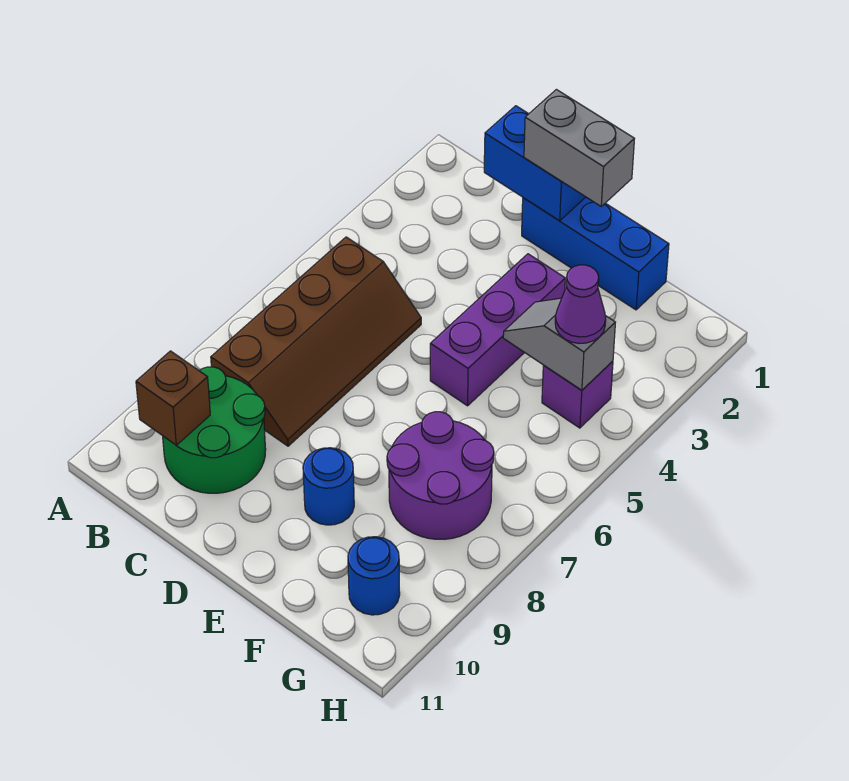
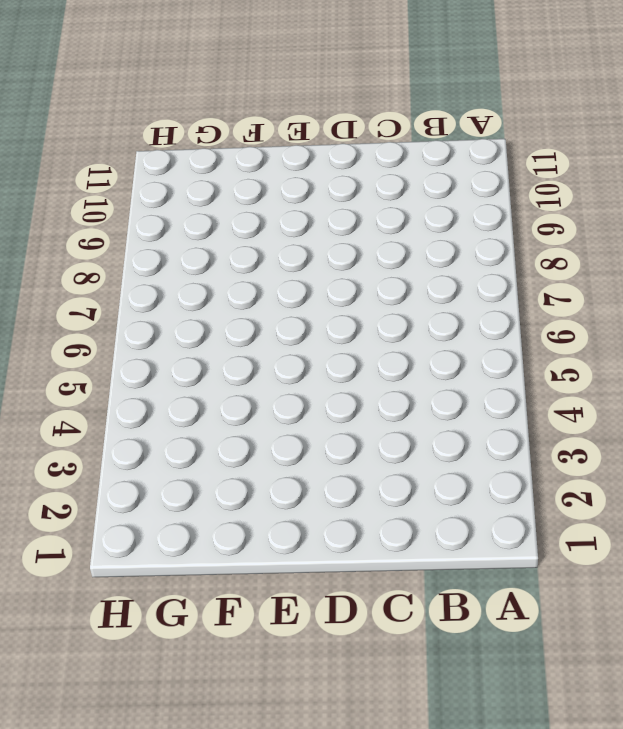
none -> brown 2x4 slope [211,237,421,446]
none -> green 2x2 round brick [163,367,266,493]
none -> blue 1x3 brick [522,197,669,310]

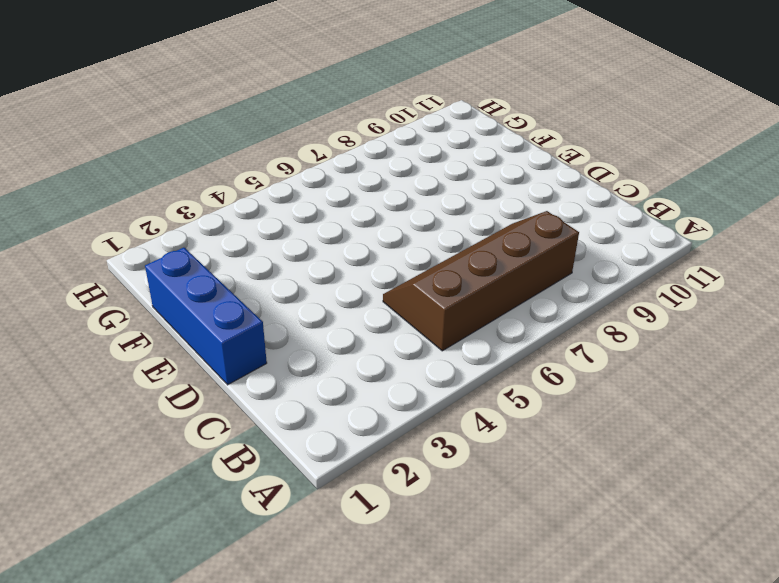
none -> green 2x2 round brick [163,367,266,493]
none -> purple 1x3 brick [430,254,565,406]
none -> blue 1x1 round brick [303,448,354,525]

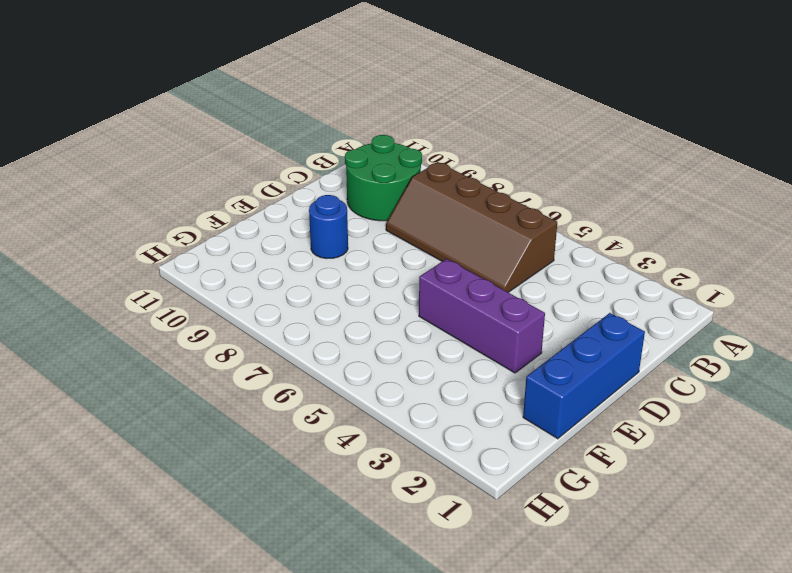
none -> purple 2x2 round brick [387,412,494,539]
none -> purple 1x1 brick [542,361,613,428]
none -> blue 1x1 round brick [348,537,400,615]

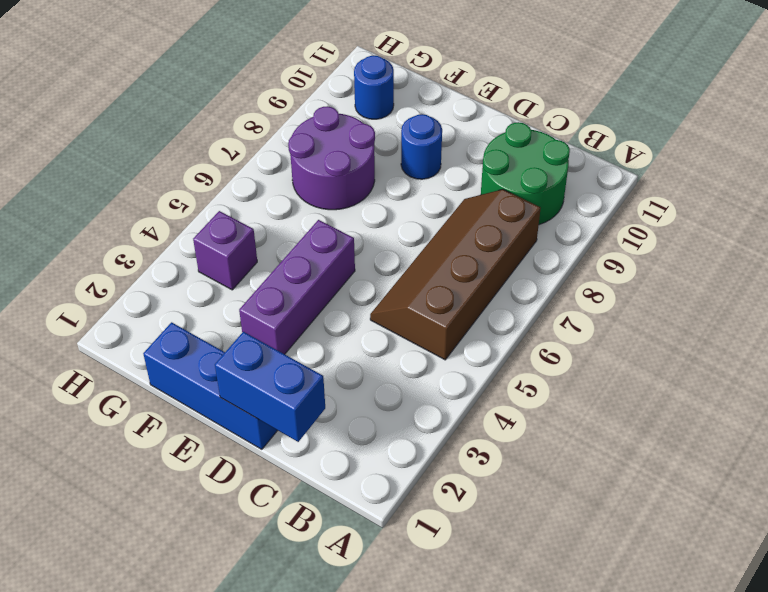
none -> brown 1x1 brick [136,351,210,445]
none -> grey 1x2 slope [503,298,615,390]
none -> grey 1x2 brick [524,90,634,206]

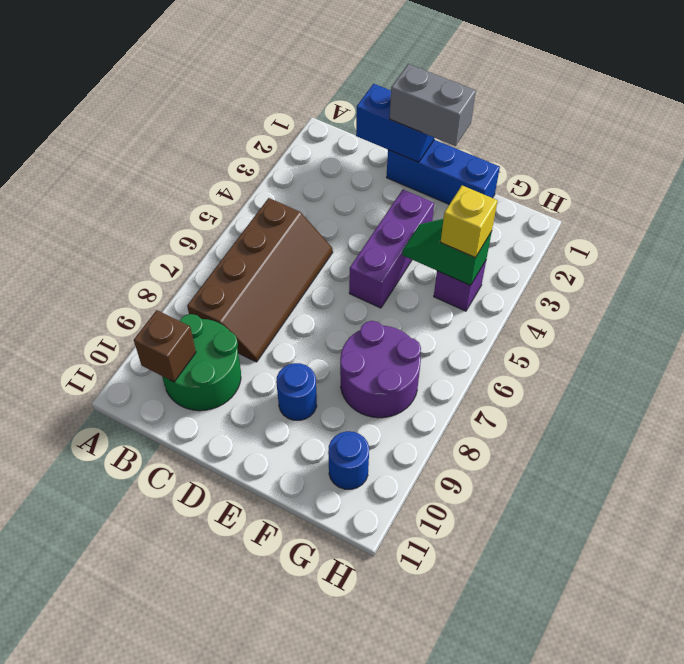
green 1x2 slope [402,219,492,285] -> grey 1x2 slope [503,298,615,390]
yellow 1x1 brick [441,186,498,258] -> purple 1x1 cone [555,265,606,343]

